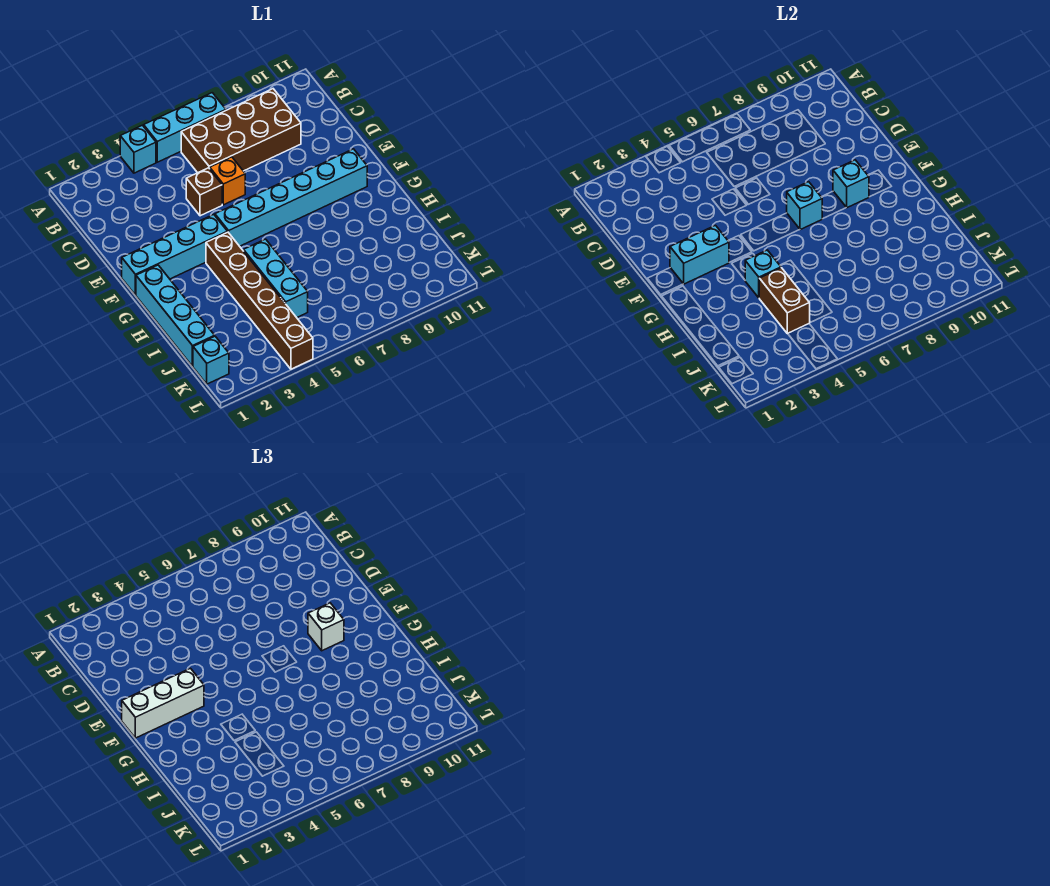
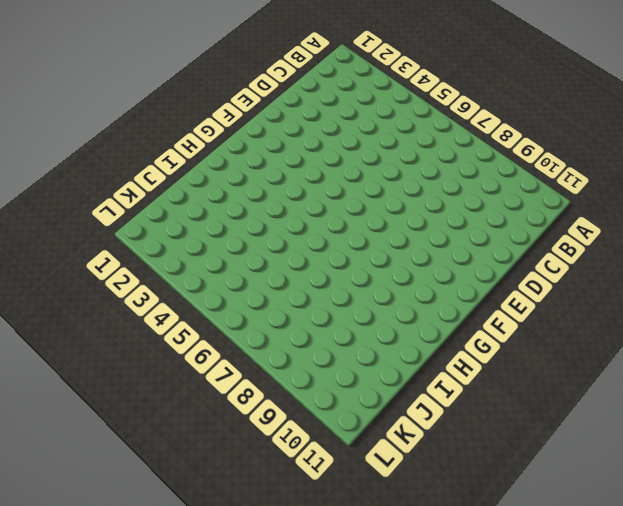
none -> cyan 1x1 brick [120,125,156,173]
none -> cyan 1x3 brick [144,93,226,162]
none -> brown 2x4 brick [181,89,301,173]

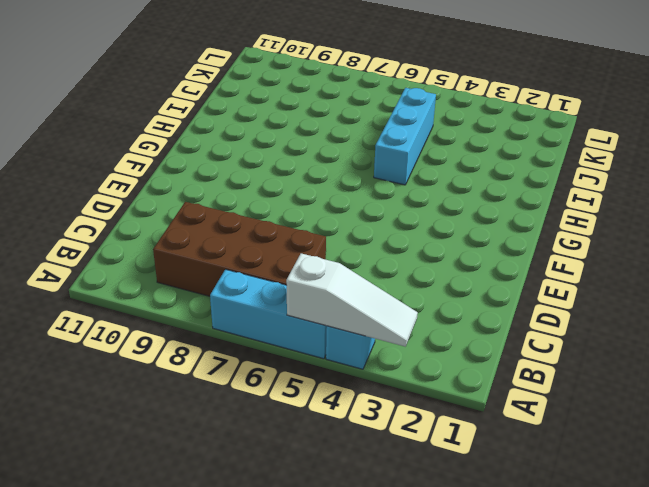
white 1x3 slope [286,253,418,347] -> none
none -> brown 1x1 brick [186,168,222,216]
none -> orange 1x1 brick [210,157,245,205]
none -> cyan 1x4 brick [122,214,227,295]

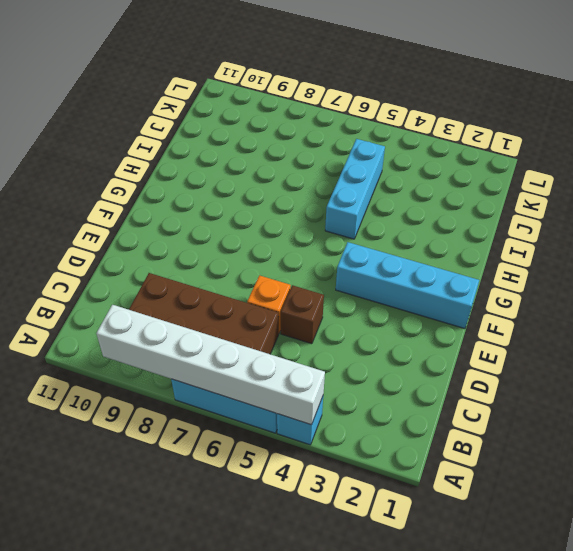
white 1x6 brick [96,305,325,425] -> none
none -> cyan 1x6 brick [215,149,367,246]
none -> cyan 1x4 brick [136,265,215,366]
none -> brown 1x6 brick [206,232,313,369]

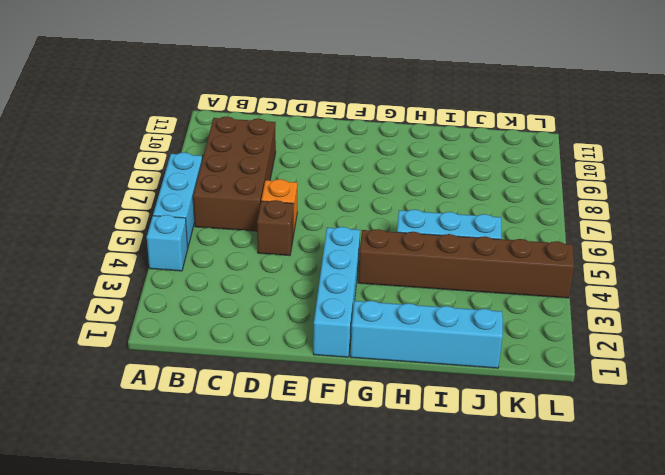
none -> cyan 1x6 brick [215,149,367,246]
none -> cyan 1x1 brick [193,336,229,384]
none -> cyan 1x2 brick [670,225,729,284]

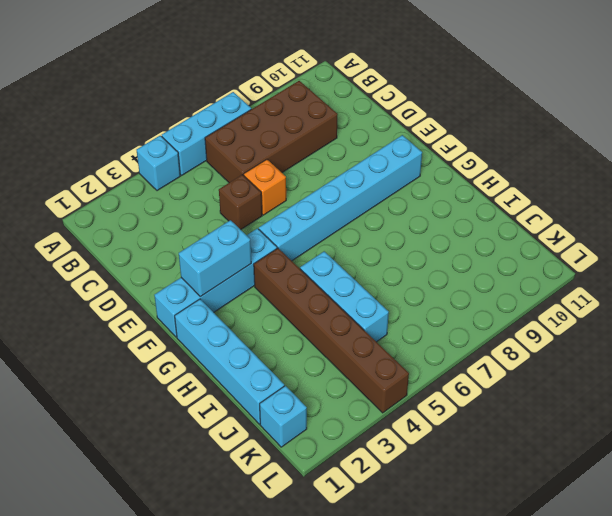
none -> cyan 1x1 brick [787,182,822,230]
none -> cyan 1x1 brick [833,160,869,208]
none -> cyan 1x1 brick [745,250,781,298]

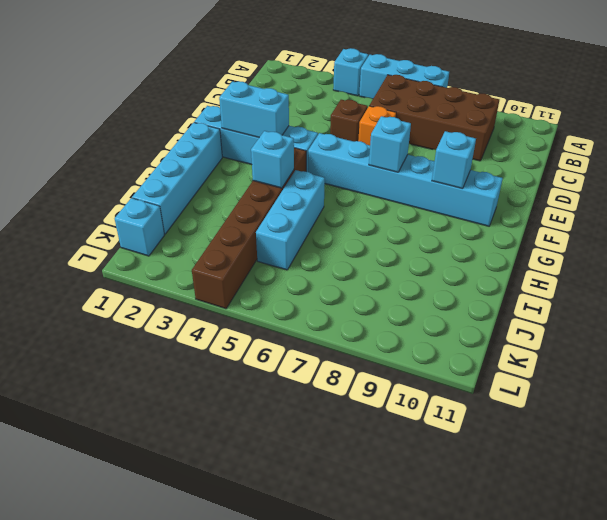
none -> brown 1x2 brick [759,268,810,334]
none -> white 1x3 brick [122,668,204,738]
none -> white 1x1 brick [308,603,344,651]

